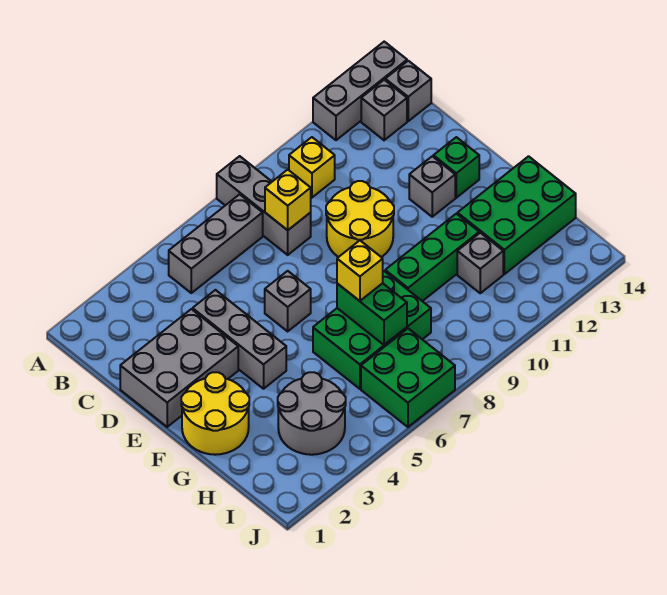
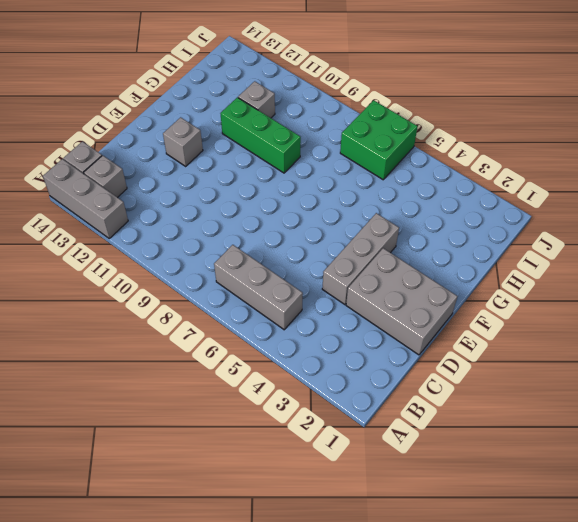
none -> grey 1x3 brick [217,156,311,255]
none -> yellow 1x1 brick [289,137,335,198]
none -> yellow 2x2 round brick [326,181,394,257]

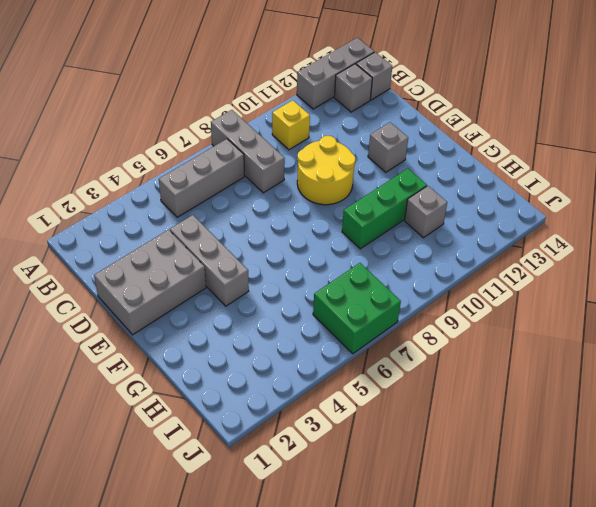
none -> grey 1x1 brick [265,271,311,331]
none -> green 1x1 brick [433,137,479,198]
none -> yellow 2x2 round brick [181,372,249,455]

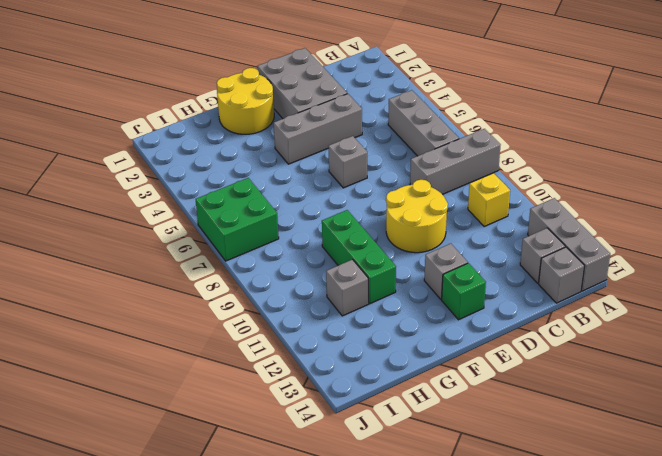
none -> green 2x3 brick [313,271,431,389]
none -> green 2x3 brick [457,156,576,274]
none -> grey 2x2 round brick [278,372,346,455]

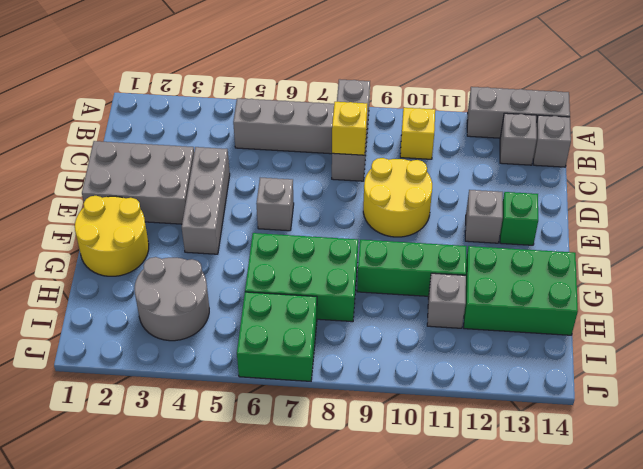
none -> green 1x2 brick [337,283,407,345]
none -> yellow 1x1 brick [337,241,383,301]

